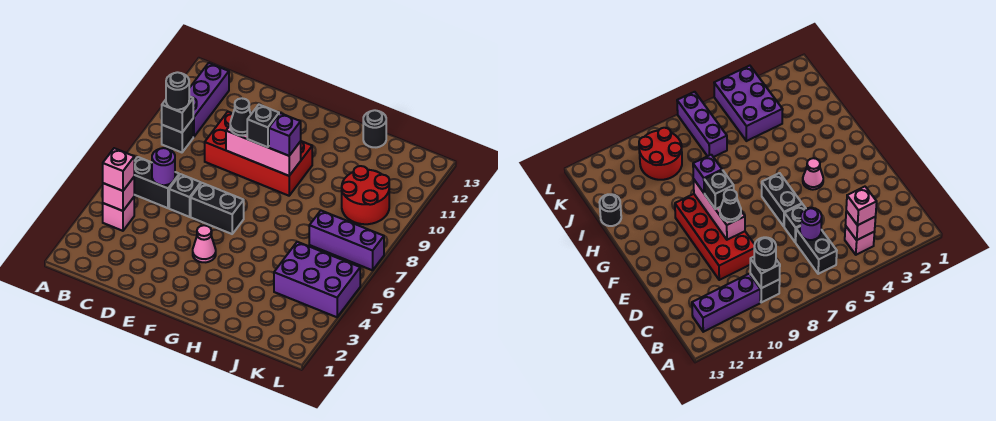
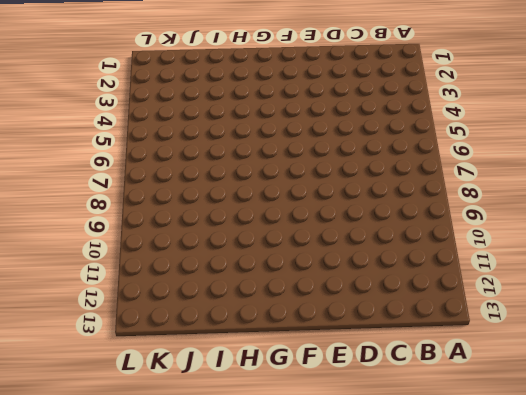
none -> pink 1x1 brick [103,197,134,231]
none -> black 1x2 brick [134,157,179,208]
none -> black 1x1 brick [162,119,193,152]

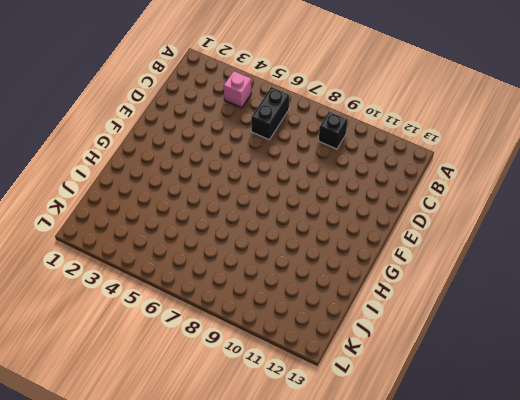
none -> purple 1x3 brick [189,63,229,137]
none -> black 1x1 brick [169,174,201,217]
none -> red 2x4 brick [205,112,312,196]

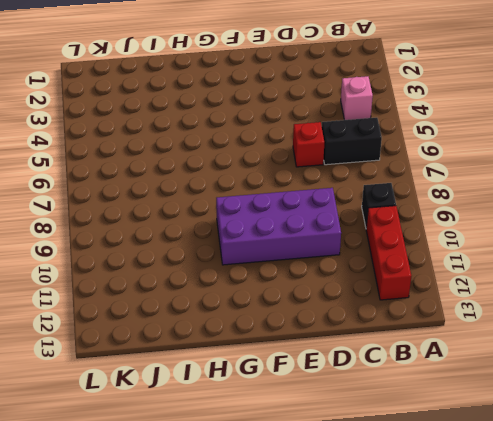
red 1x3 brick [366,206,411,300] -> purple 1x3 brick [189,63,229,137]
red 1x1 brick [293,122,324,167] -> black 1x1 brick [169,174,201,217]
purple 2x4 brick [216,188,341,265] -> red 2x4 brick [205,112,312,196]
none -> black 1x2 brick [191,183,244,234]
none -> pink 1x1 cone [193,225,216,262]
none -> black 1x1 round brick [363,110,386,147]

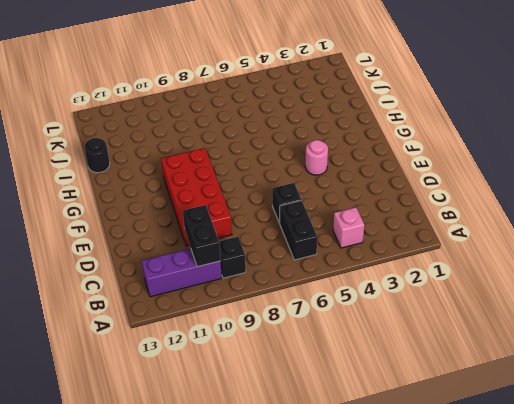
black 1x2 brick [183,205,221,267] -> black 1x2 brick moved to [191,183,244,234]
pink 1x1 round brick [305,140,328,175] -> pink 1x1 cone [193,225,216,262]
none -> purple 2x3 brick [274,242,360,317]
none -> purple 1x3 brick [309,211,384,270]
none -> red 2x2 round brick [342,166,389,224]

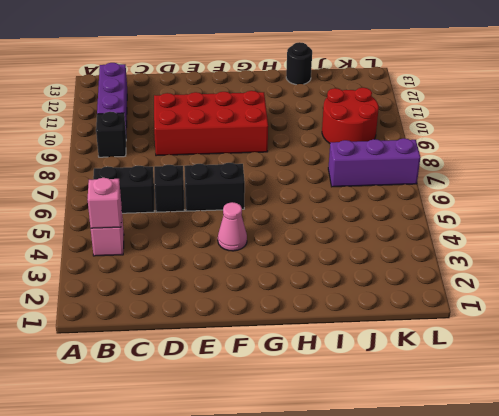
none -> purple 2x3 brick [274,242,360,317]
none -> black 1x1 brick [162,96,193,133]
none -> purple 1x1 round brick [152,148,175,185]

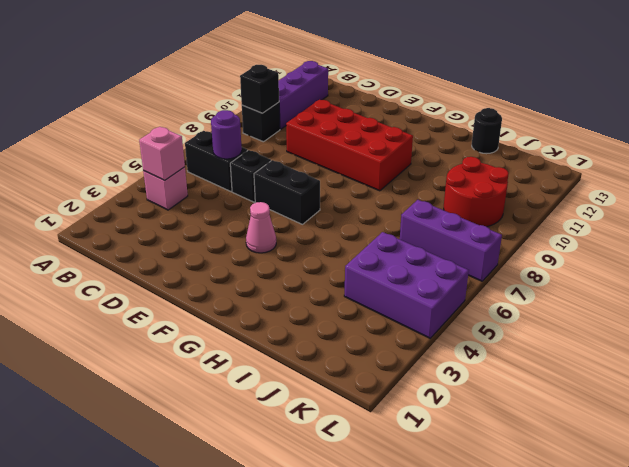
none -> pink 1x3 brick [226,126,301,176]
none -> pink 1x1 brick [103,148,134,191]
none -> black 1x1 round brick [166,72,189,110]

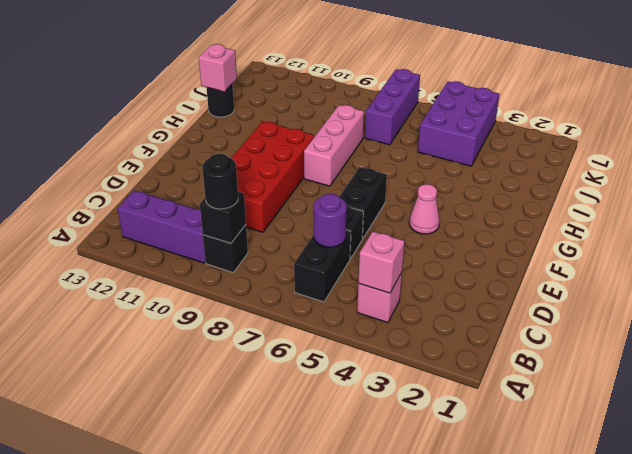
pink 1x3 brick [304,105,364,186] -> pink 1x3 brick moved to [226,126,301,176]
pink 1x1 brick [199,44,237,92] -> pink 1x1 brick moved to [103,148,134,191]
none -> red 2x2 round brick [342,166,389,224]
none -> black 1x1 cone [230,98,251,136]
none -> black 1x1 brick [247,105,279,147]

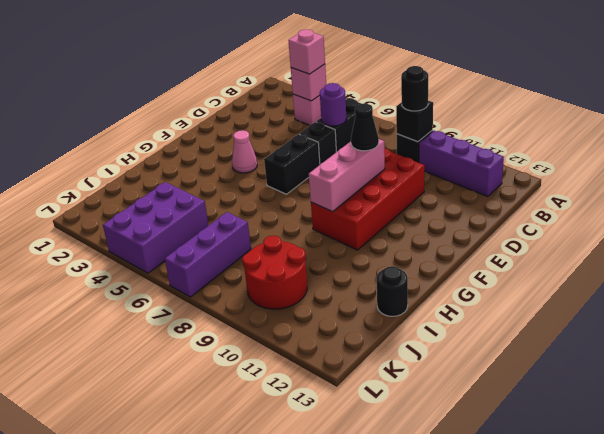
none -> black 1x1 brick [247,105,279,147]
none -> purple 1x1 brick [269,113,301,156]

